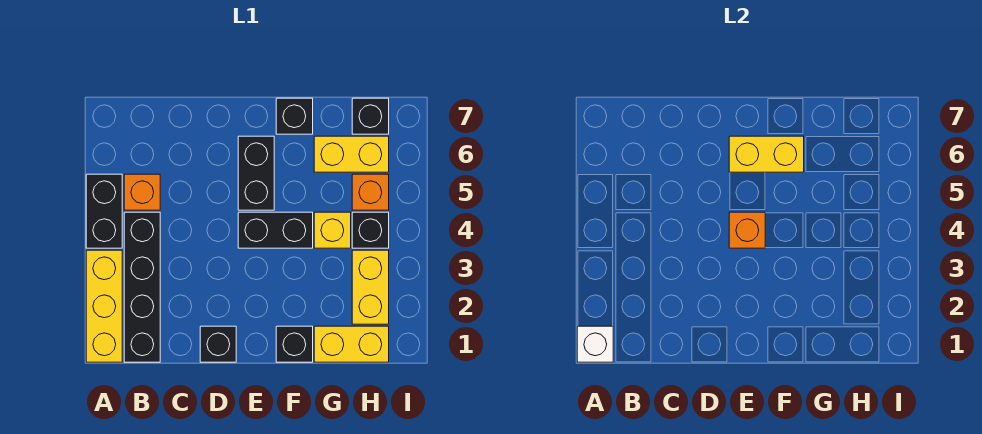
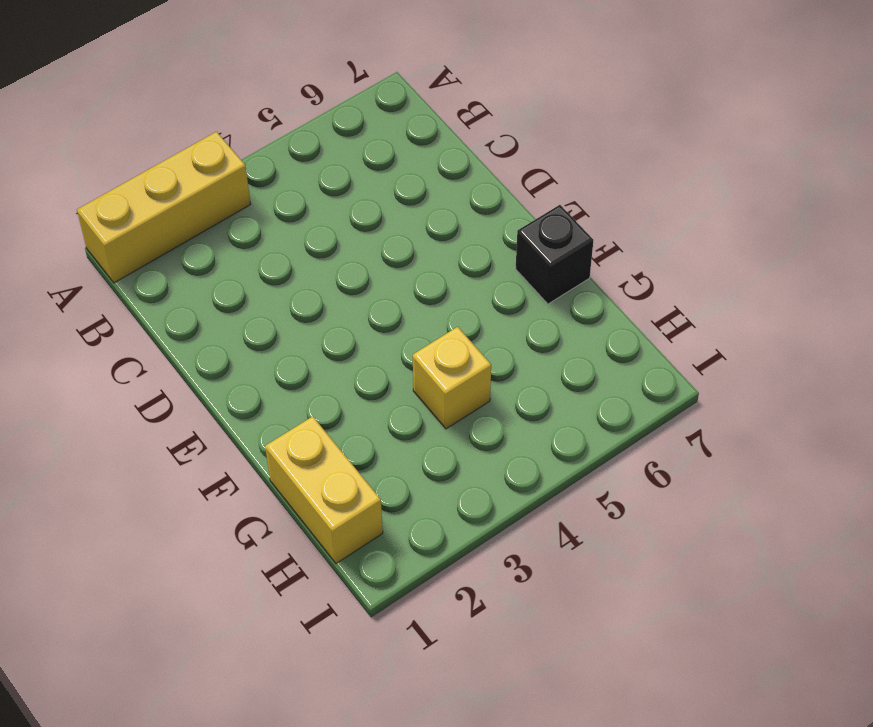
none -> black 1x2 brick [86,174,122,248]
none -> black 1x4 brick [124,212,160,362]
none -> orange 1x1 brick [124,174,160,210]

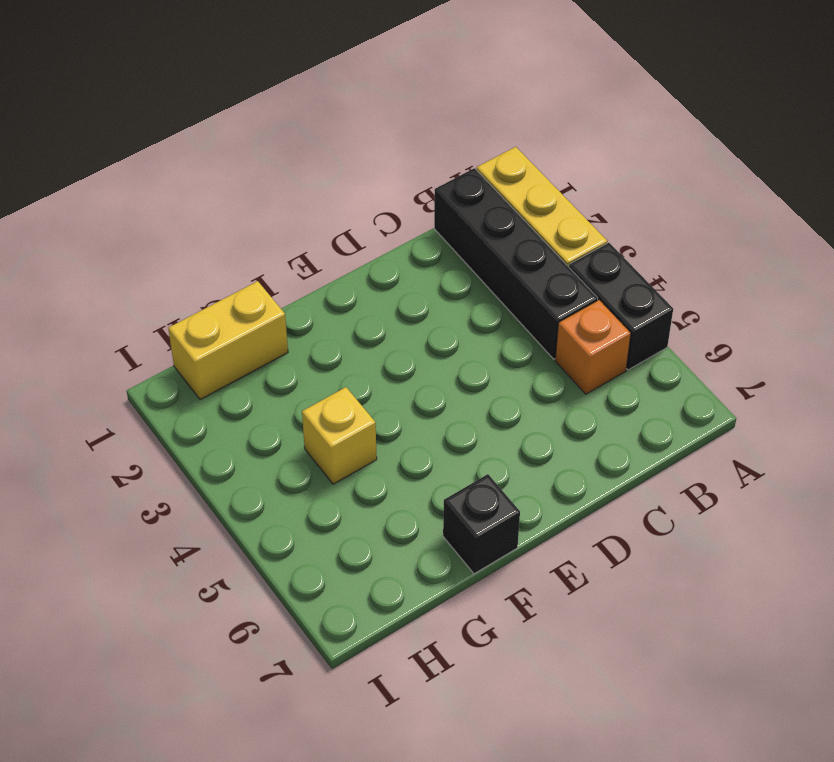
none -> black 1x1 brick [200,326,236,362]
none -> black 1x2 brick [238,212,313,248]
none -> black 1x2 brick [238,136,274,210]

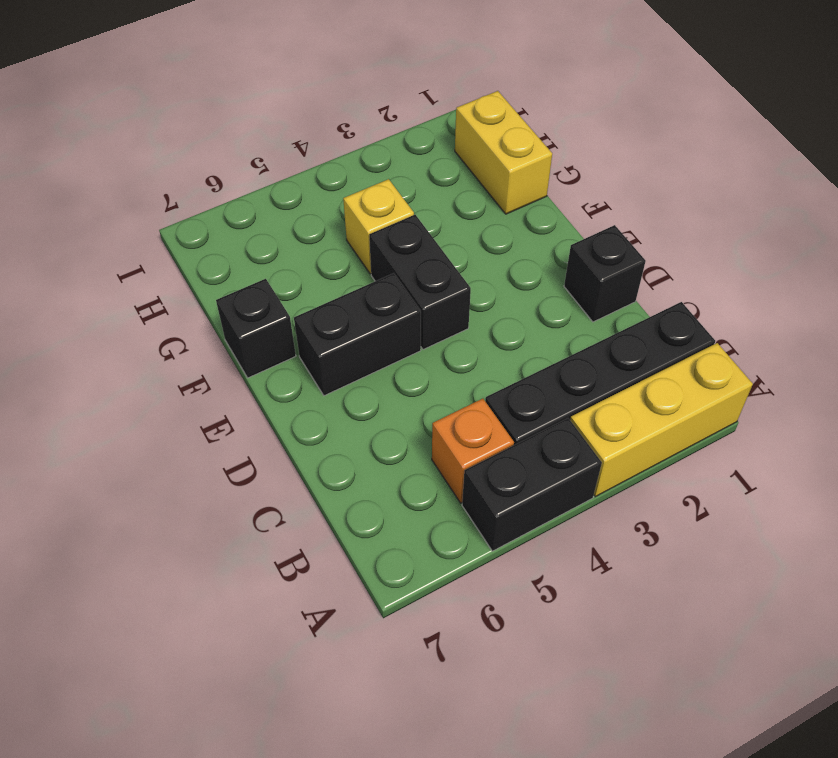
none -> black 1x1 brick [276,326,313,362]
none -> yellow 1x2 brick [314,136,389,172]
none -> yellow 1x2 brick [352,250,389,324]

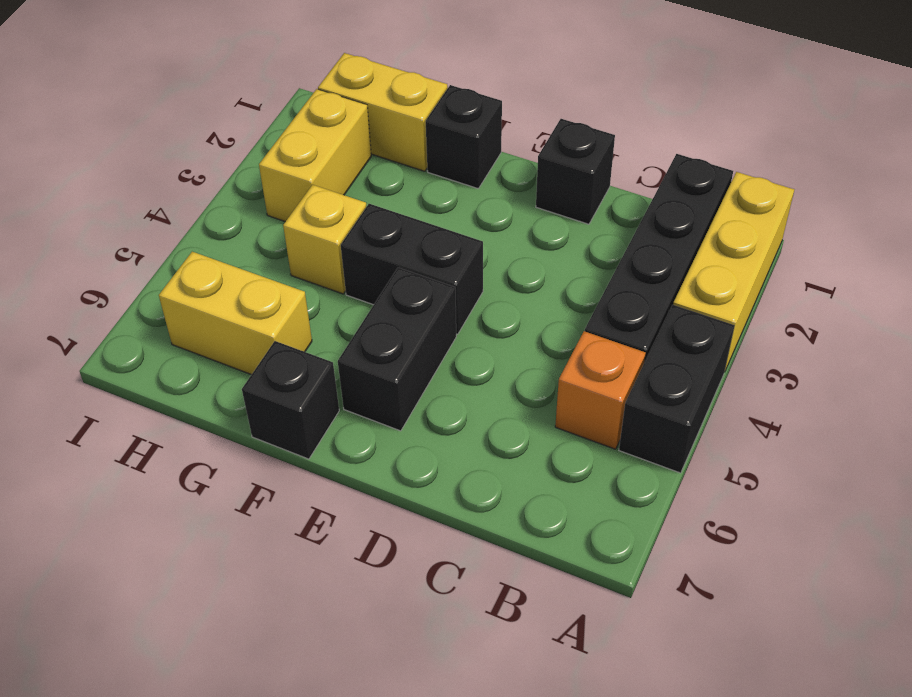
none -> black 1x1 brick [352,212,389,248]
none -> orange 1x1 brick [352,174,389,210]
none -> black 1x1 brick [352,98,389,134]

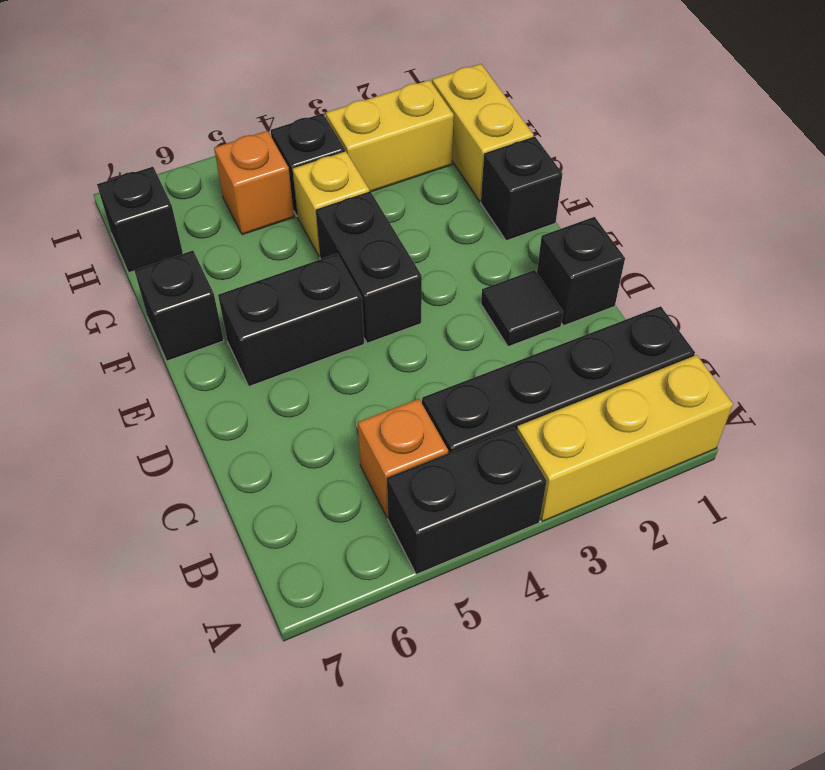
black 1x1 tile [481,270,563,347] -> none
none -> yellow 1x2 brick [314,136,389,172]
none -> white 1x1 brick [577,326,613,362]
none -> orange 1x1 brick [729,212,765,248]

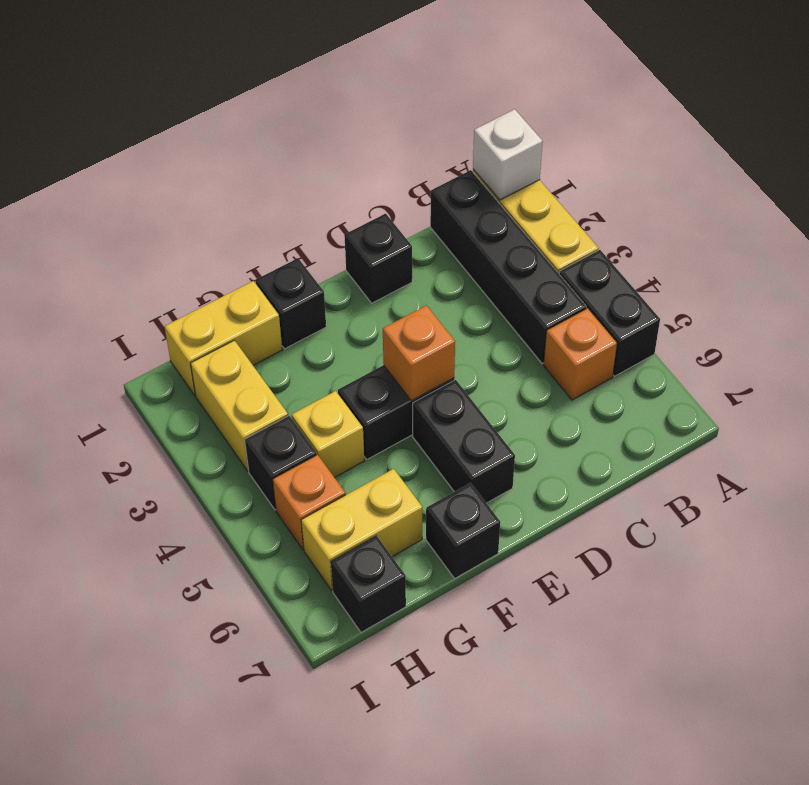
none -> yellow 1x2 brick [729,136,804,172]

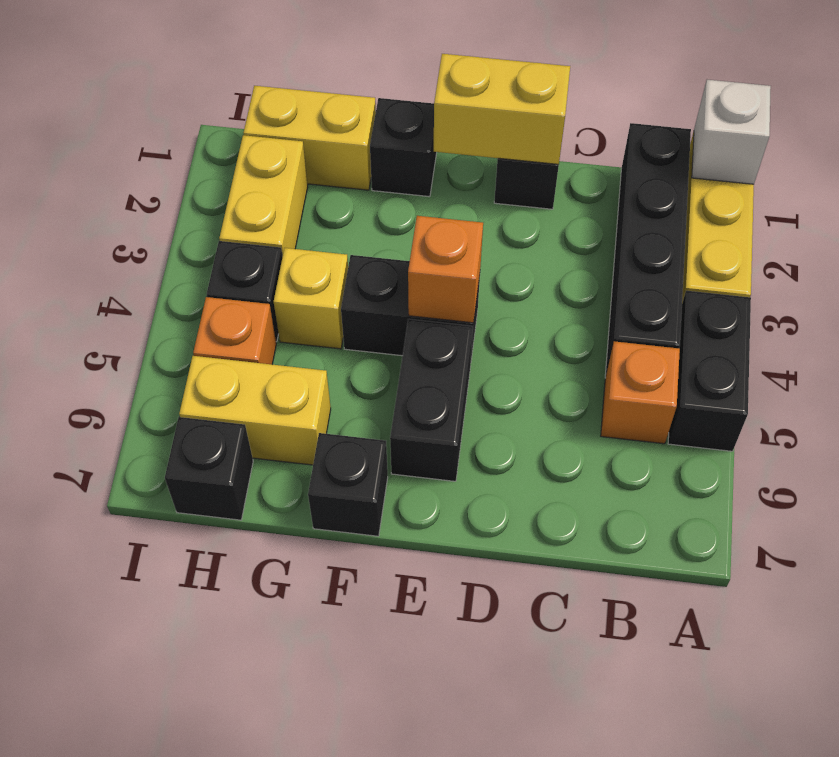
yellow 1x2 brick [434,54,570,164] -> yellow 1x2 brick moved to [729,136,804,172]

